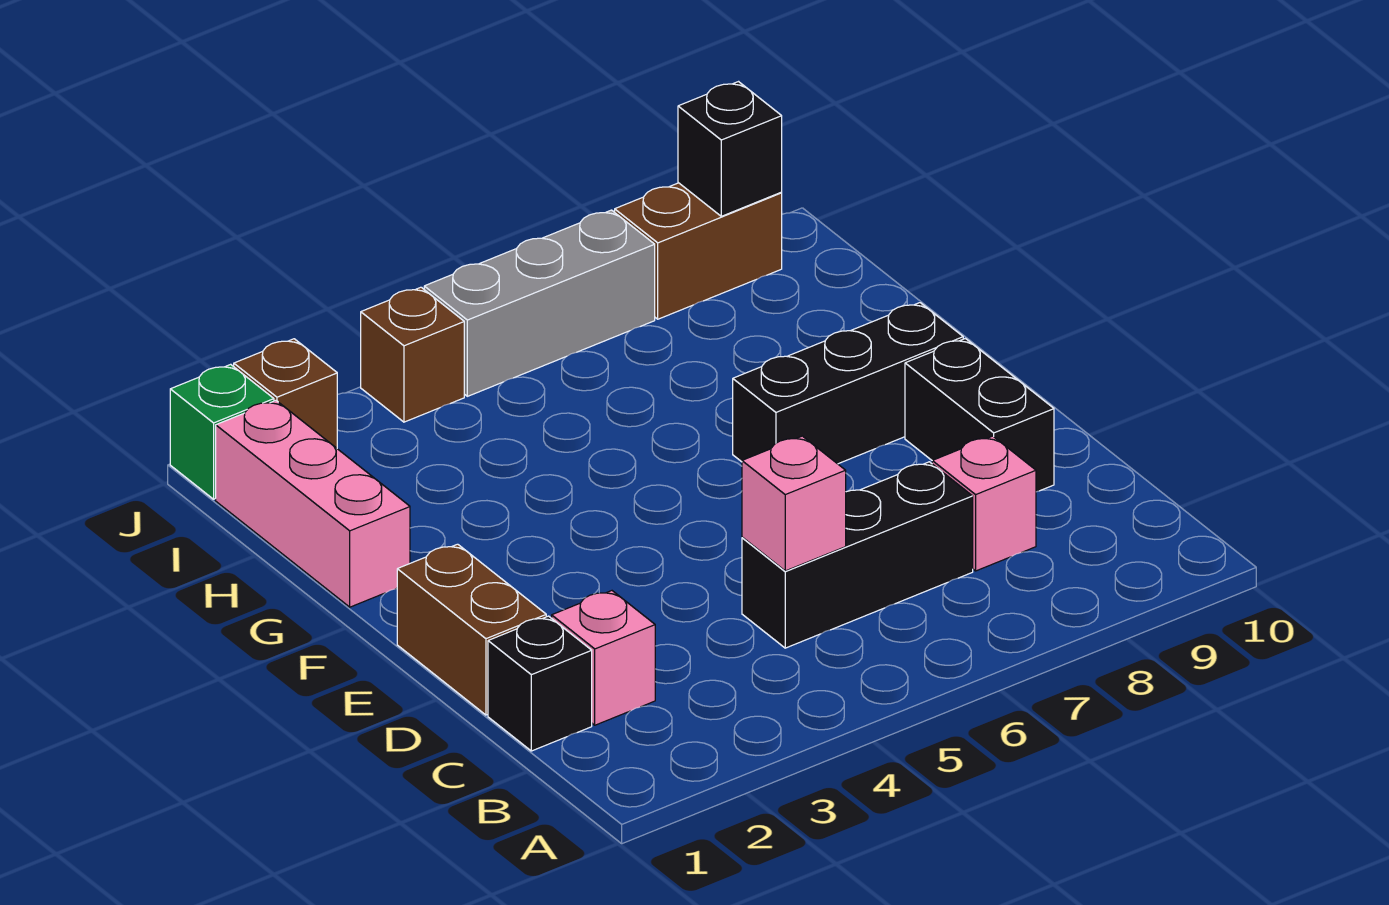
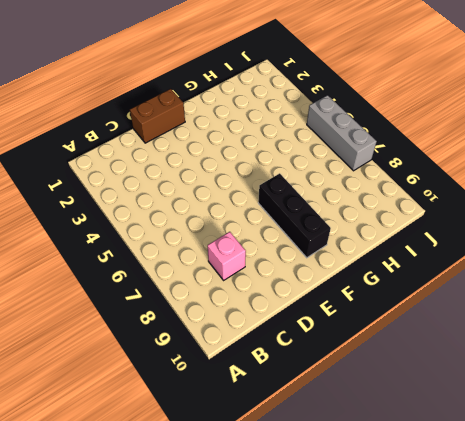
none -> black 1x1 brick [488,616,592,751]
none -> pink 1x1 brick [552,591,655,725]
none -> black 1x3 brick [742,462,973,648]

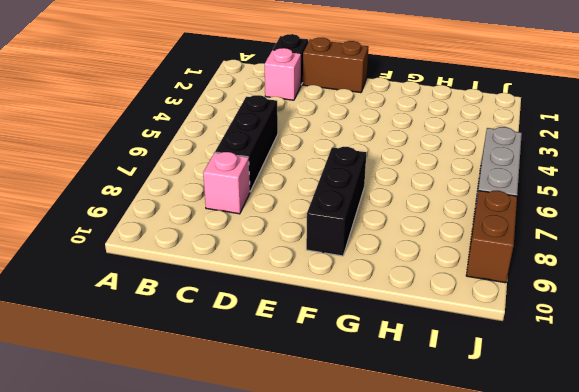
none -> black 1x2 brick [905,339,1054,492]
none -> pink 1x3 brick [216,401,410,607]
none -> green 1x1 brick [170,364,274,499]

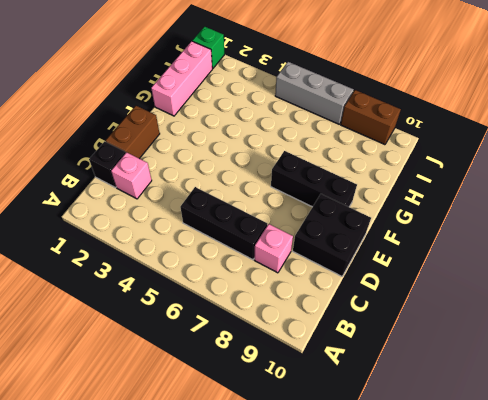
black 2x2 brick [293,194,371,276] -> black 1x2 brick [905,339,1054,492]
none -> brown 1x1 brick [234,339,337,448]
none -> brown 1x1 brick [361,287,464,422]
none -> pink 1x1 brick [742,436,846,571]

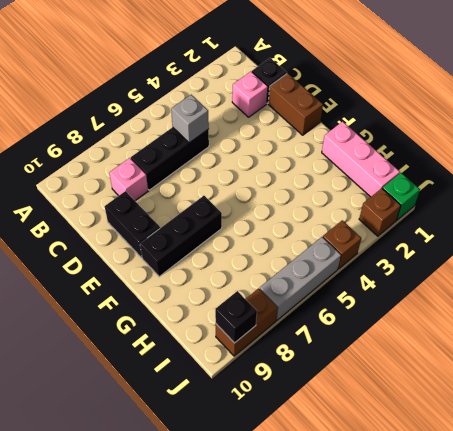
grey 1x1 brick [171,95,209,143] -> pink 1x1 brick [742,436,846,571]

